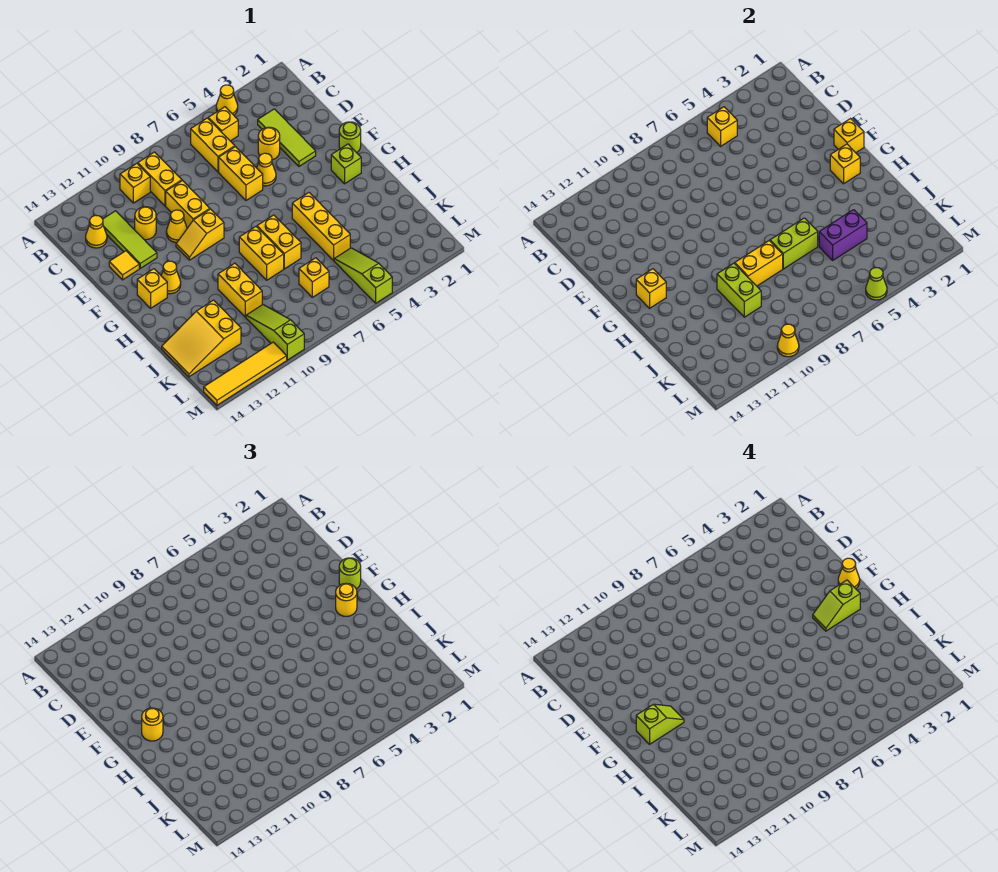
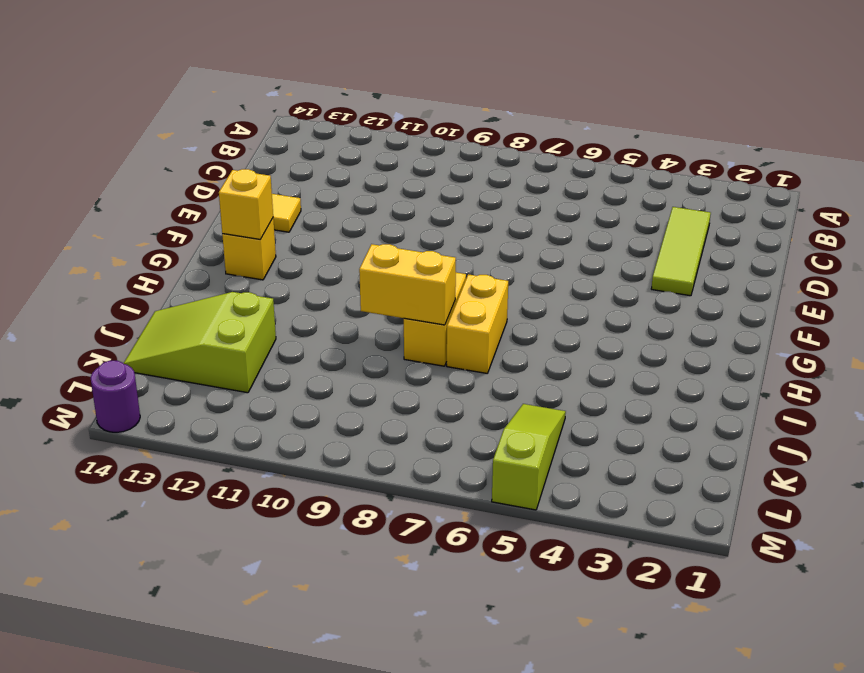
lime 2x3 slope [124,292,276,393] -> yellow 2x3 slope [162,300,241,377]
purple 1x1 round brick [91,361,140,432] -> yellow 1x4 tile [204,342,287,405]
none -> yellow 1x1 cone [216,85,238,115]
none -> yellow 1x1 brick [208,107,238,141]
none -> yellow 1x2 brick [191,118,235,172]
none -> yellow 1x2 brick [138,152,182,206]

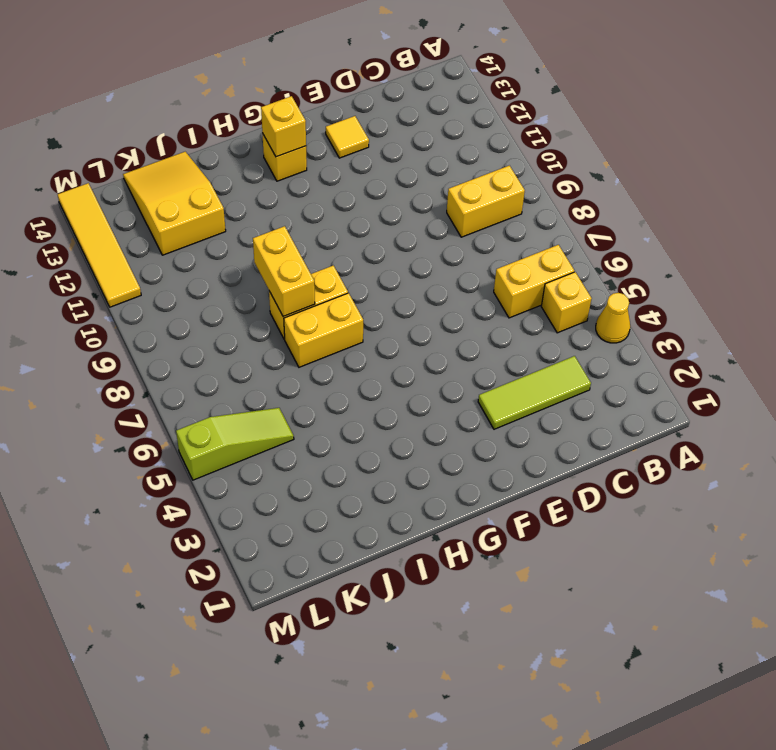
none -> yellow 1x1 brick [120,163,150,203]
none -> lime 1x3 tile [103,211,157,268]
none -> yellow 1x1 cone [86,215,107,248]
none -> yellow 1x1 round brick [258,127,280,160]

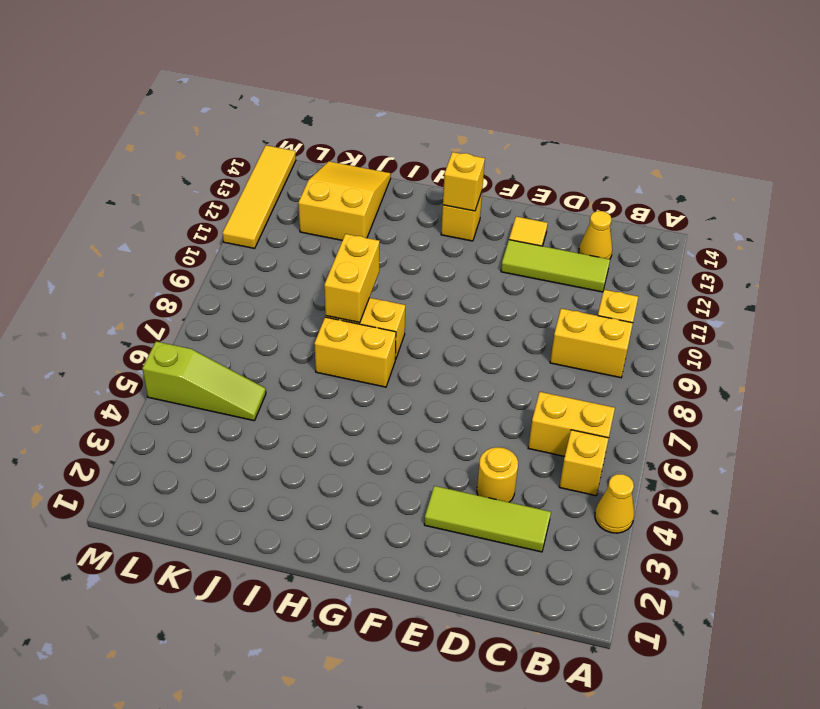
none -> yellow 1x2 brick [219,147,263,200]
none -> yellow 1x2 brick [166,181,210,228]
none -> yellow 1x1 round brick [135,207,156,240]
none -> yellow 1x1 cone [257,153,276,186]

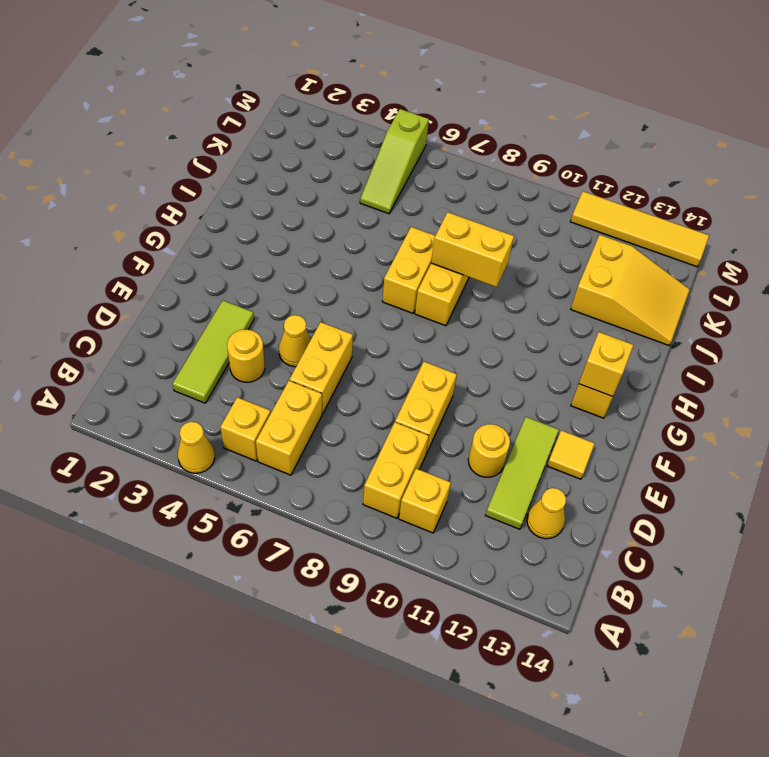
none -> yellow 1x1 cone [166,210,187,242]
none -> lime 1x1 round brick [339,122,361,153]
none -> yellow 1x2 slope [176,209,224,260]
none -> lime 1x1 brick [331,144,361,184]

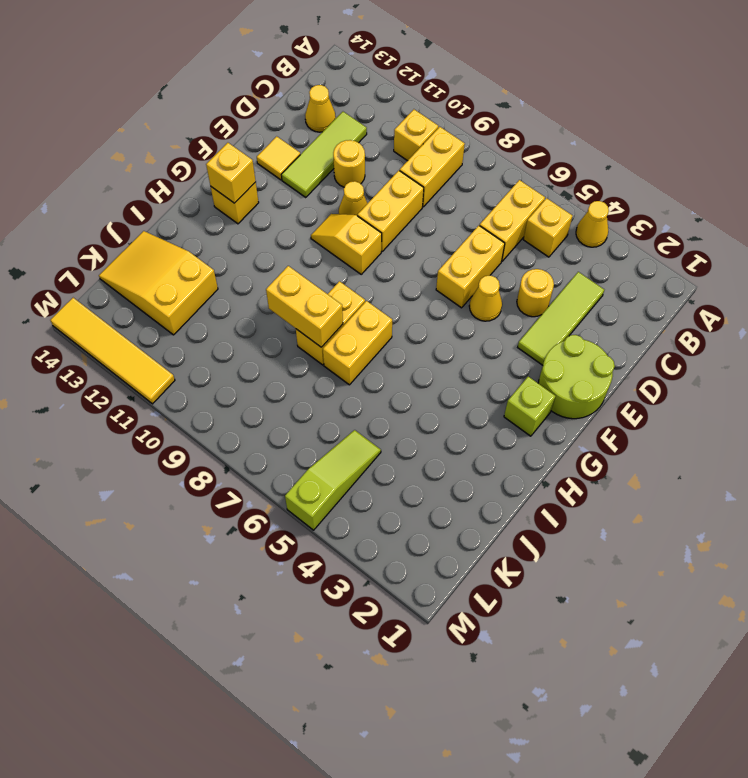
lime 2x2 round brick [538,335,615,419] -> lime 1x1 round brick [339,122,361,153]
none -> yellow 1x1 cone [161,261,181,294]
none -> yellow 1x3 brick [292,193,350,260]
none -> yellow 1x2 brick [218,263,262,317]
none -> yellow 1x1 brick [299,258,329,297]

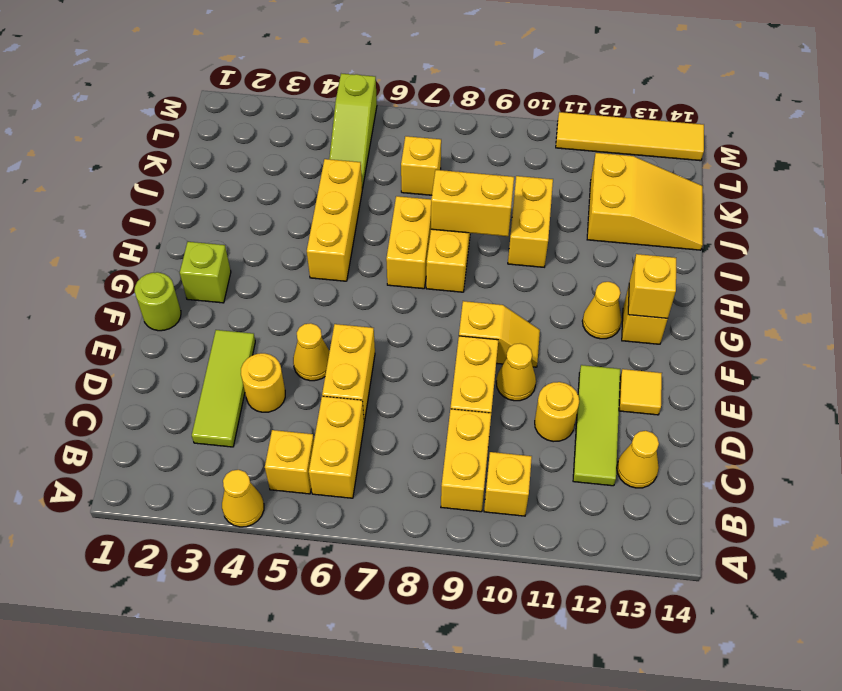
none -> lime 1x3 slope [246,305,304,360]
none -> yellow 1x1 brick [707,107,737,146]
none -> yellow 1x1 brick [834,119,864,153]
none -> yellow 1x1 brick [830,144,860,184]

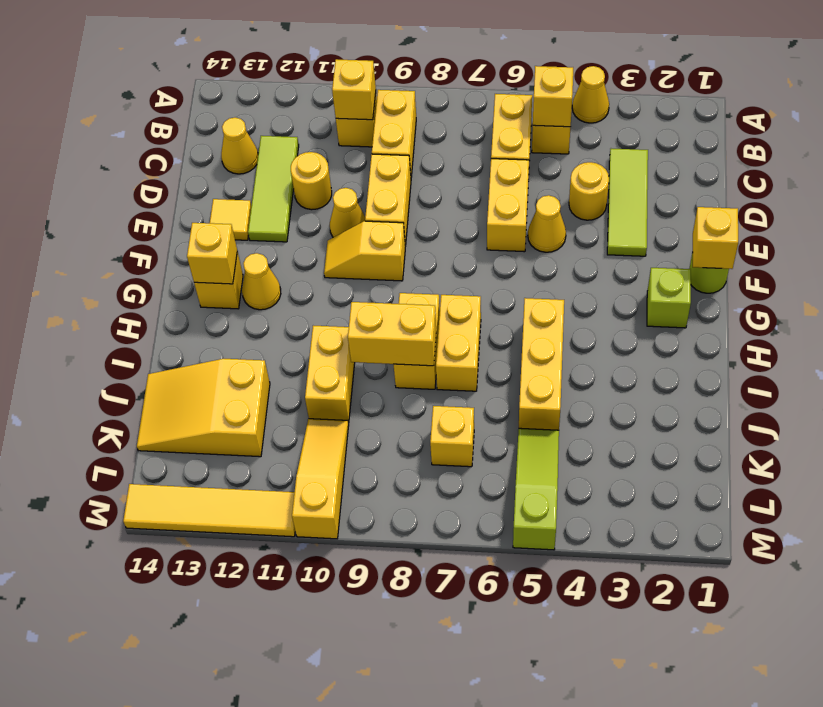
yellow 1x1 brick [332,59,376,120] -> yellow 1x1 brick moved to [830,144,860,184]
yellow 1x3 slope [292,419,349,539] -> lime 1x3 slope [246,305,304,360]
none -> lime 1x2 brick [770,218,818,269]
none -> lime 1x2 brick [717,263,761,317]
none -> purple 1x2 brick [819,210,867,260]
none -> lime 1x1 cone [866,268,887,300]

